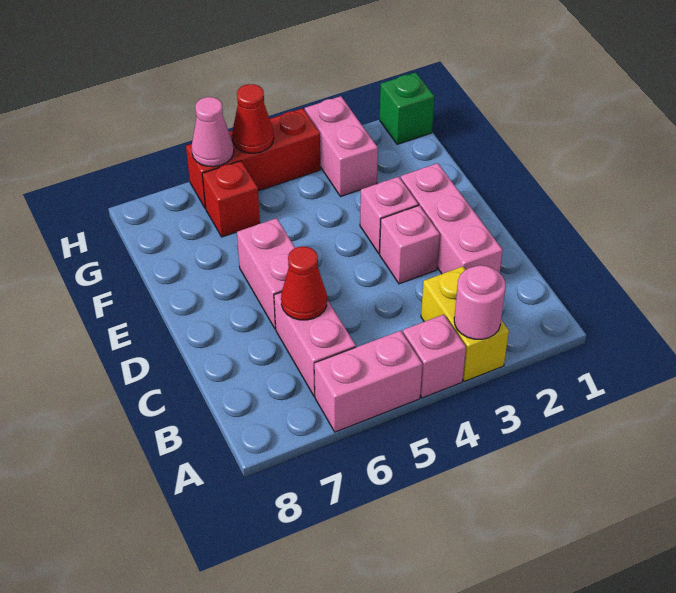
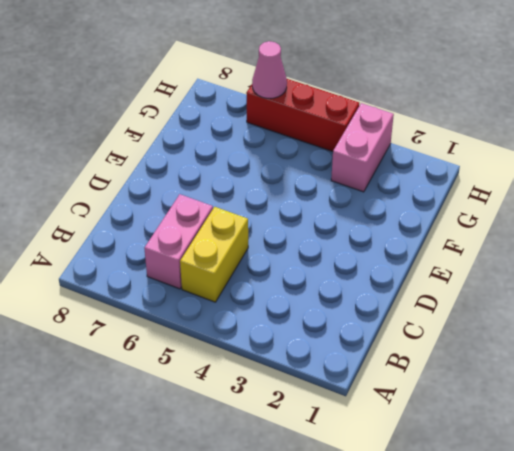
yellow 1x2 brick [180,207,248,302] -> yellow 1x2 brick moved to [421,266,509,381]
none -> pink 1x1 brick [403,315,466,398]
none -> pink 1x2 brick [314,331,422,432]
none -> pink 1x3 brick [401,163,503,274]

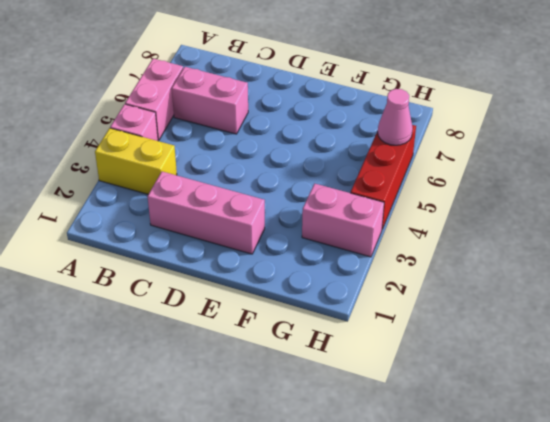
none -> pink 1x1 brick [380,206,440,284]
none -> pink 1x2 brick [237,218,295,329]
none -> pink 1x1 brick [360,177,418,254]

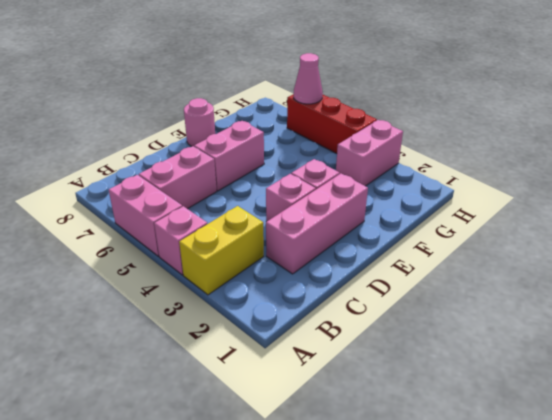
pink 1x1 round brick [184,98,215,146] -> pink 1x1 round brick moved to [454,265,506,339]
none -> red 1x1 brick [202,161,260,237]
none -> green 1x1 brick [380,72,434,144]
none -> red 1x1 cone [281,247,327,320]

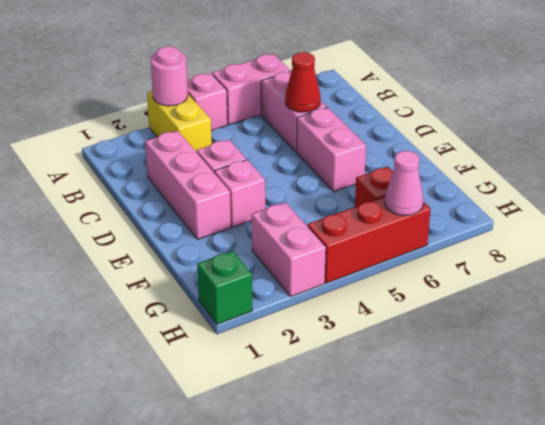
none -> red 1x1 cone [232,84,274,153]

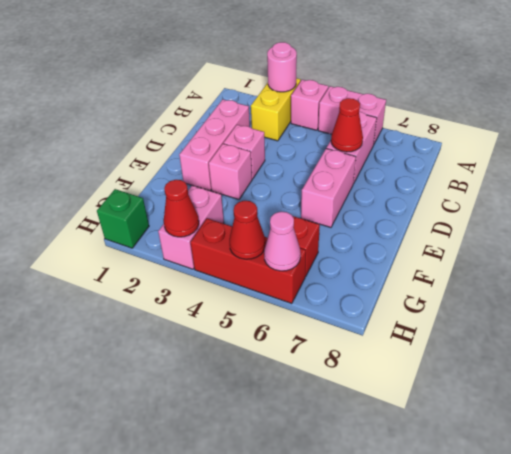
red 1x1 cone [164,180,199,237] -> none

